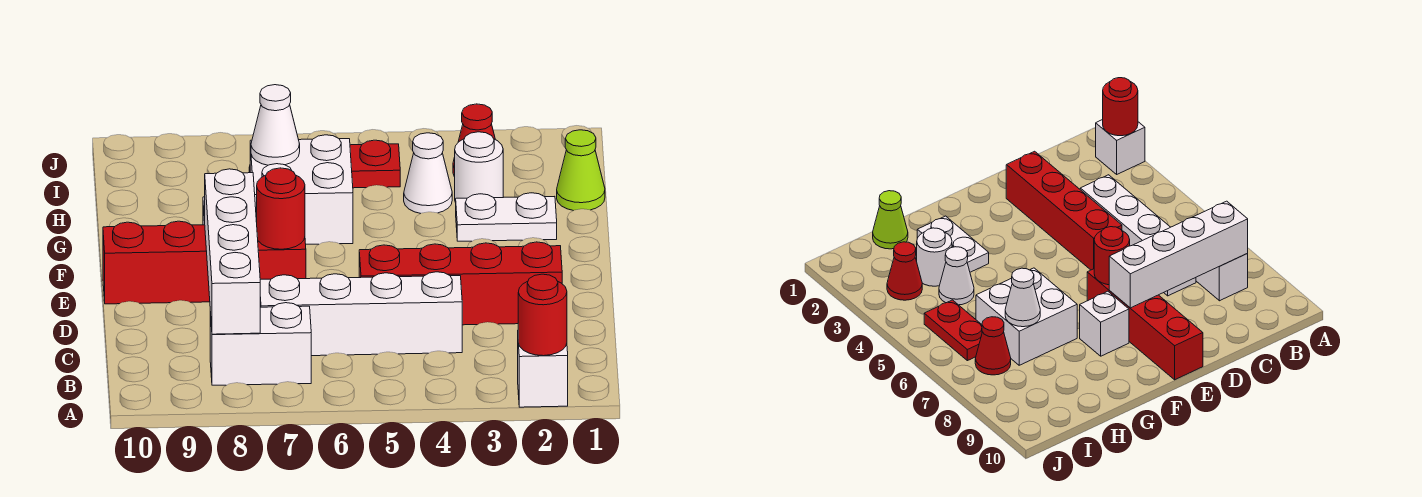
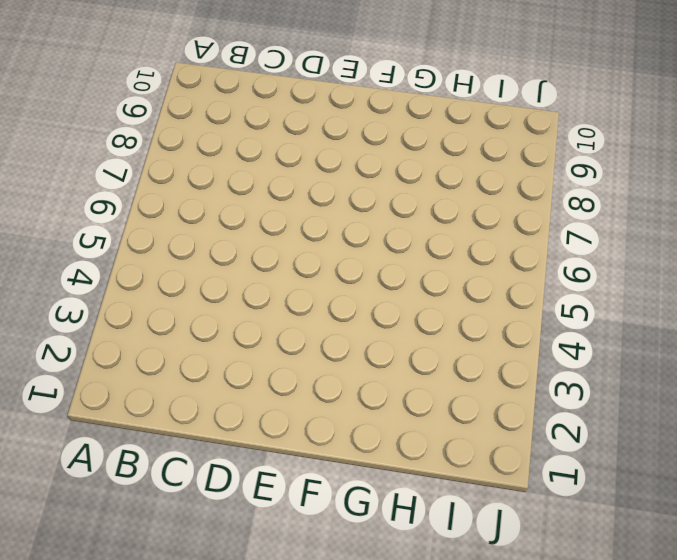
none -> white 1x1 brick [518,343,568,407]
none -> white 1x2 brick [210,303,311,385]
none -> white 1x4 brick [260,272,462,356]

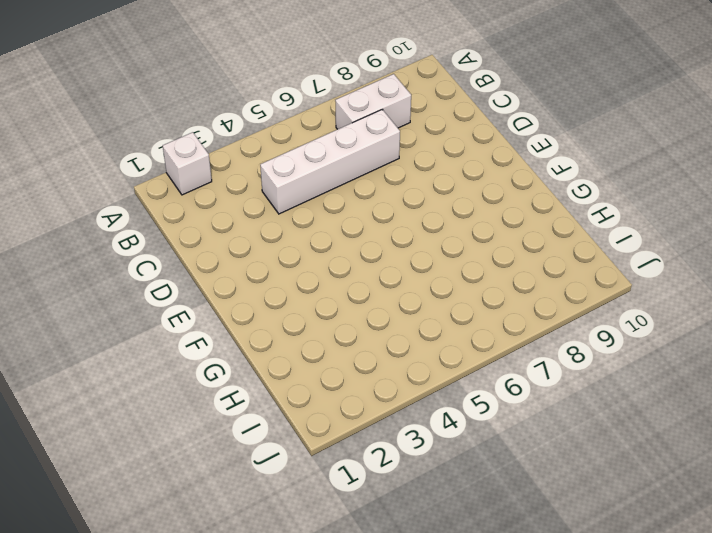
none -> red 1x4 brick [359,242,562,325]
none -> red 1x4 brick [103,221,306,304]
none -> white 1x1 brick [1080,291,1129,356]

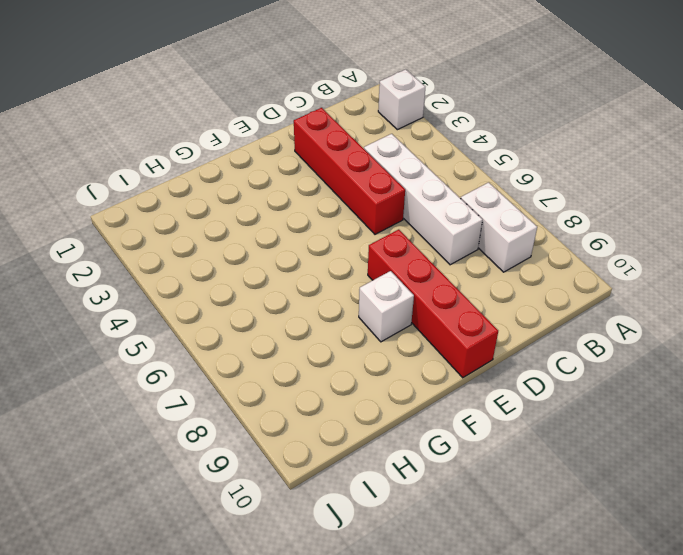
none -> white 1x2 plate [456,193,557,241]
none -> white 2x2 brick [250,135,353,244]
none -> lime 1x1 cone [557,130,605,211]

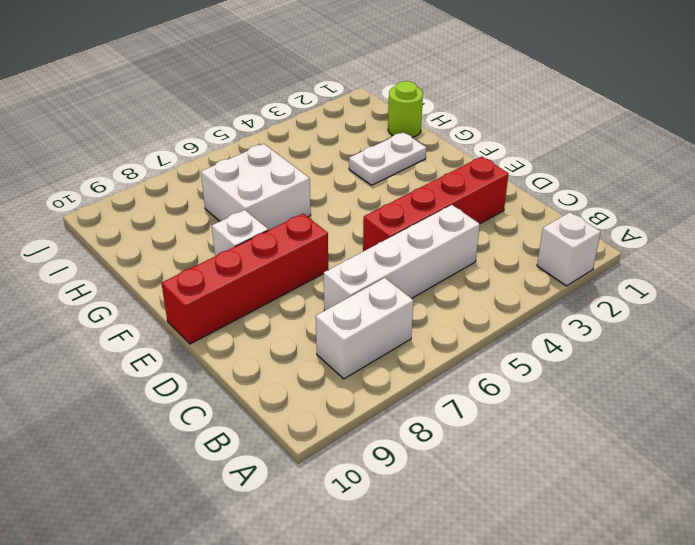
lime 1x1 round brick [388,81,423,137] -> lime 1x1 cone [557,130,605,211]
none -> white 1x1 round brick [455,132,503,202]
none -> white 1x1 cone [404,133,452,213]
none -> red 1x1 cone [453,104,495,177]

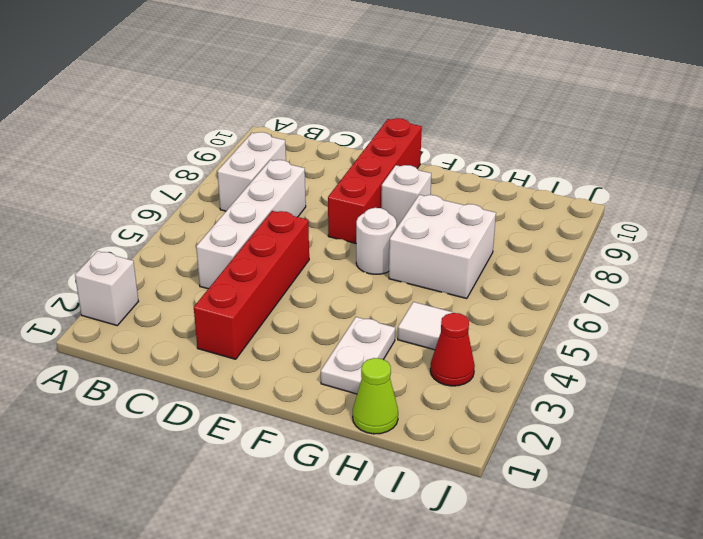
white 1x1 round brick [356,208,397,274] -> white 1x1 round brick moved to [455,132,503,202]
white 1x1 tile [398,302,453,350] -> white 1x1 cone [404,133,452,213]
none -> red 1x2 plate [350,140,400,188]
none -> red 1x1 cone [975,317,1011,375]
none -> red 1x1 round brick [518,274,567,356]

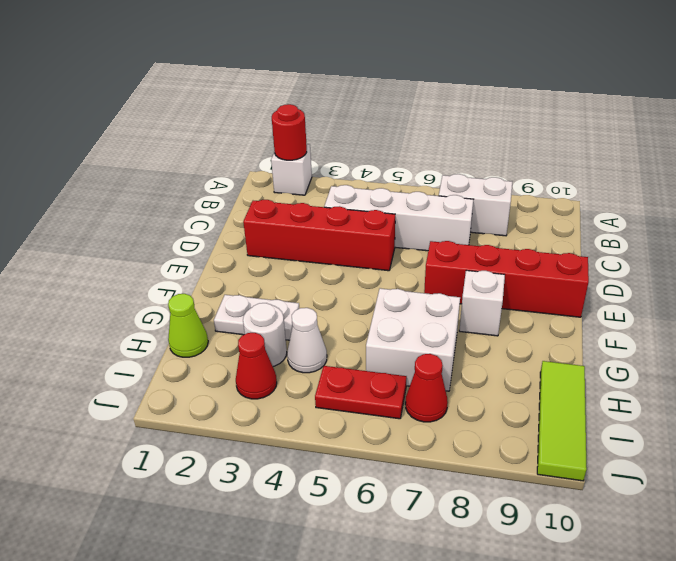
lime 1x3 tile [537,361,587,481] -> none
none -> white 1x4 brick [205,169,260,334]
none -> red 1x1 round brick [257,168,305,249]
none -> white 1x1 cone [251,85,300,165]

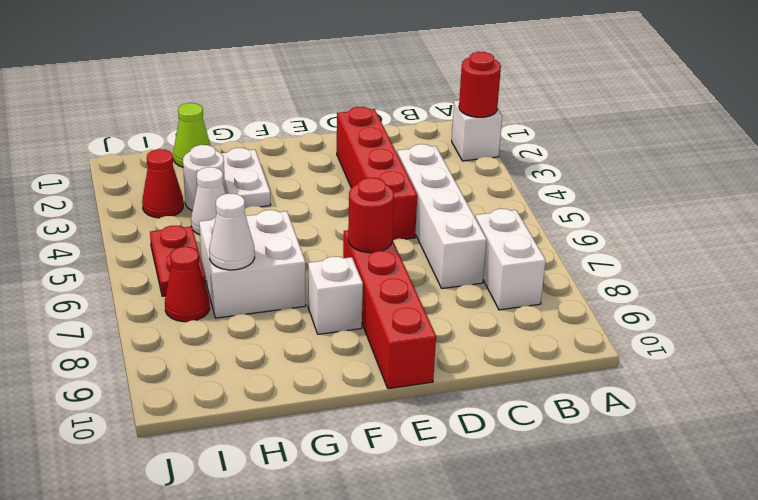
none -> white 1x4 brick [205,169,260,334]

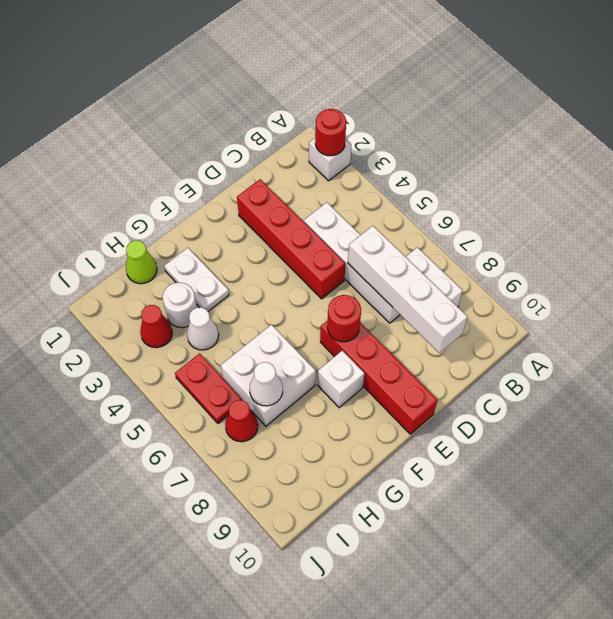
white 1x4 brick [348,226,468,353] -> white 1x4 brick turned to [205,169,260,334]

